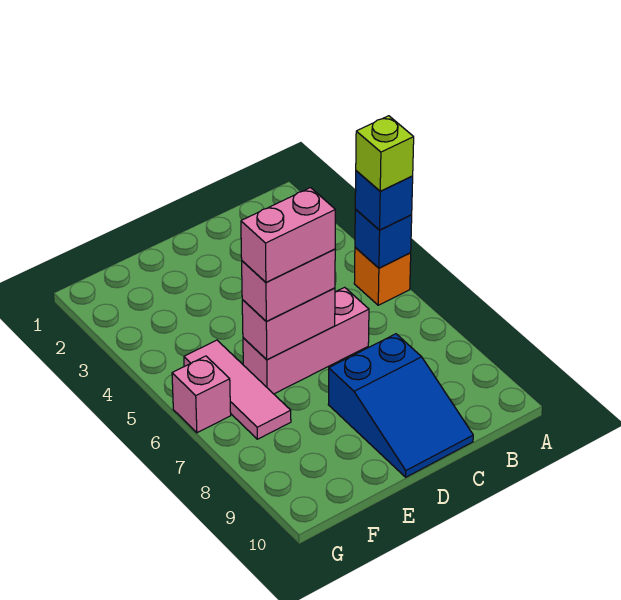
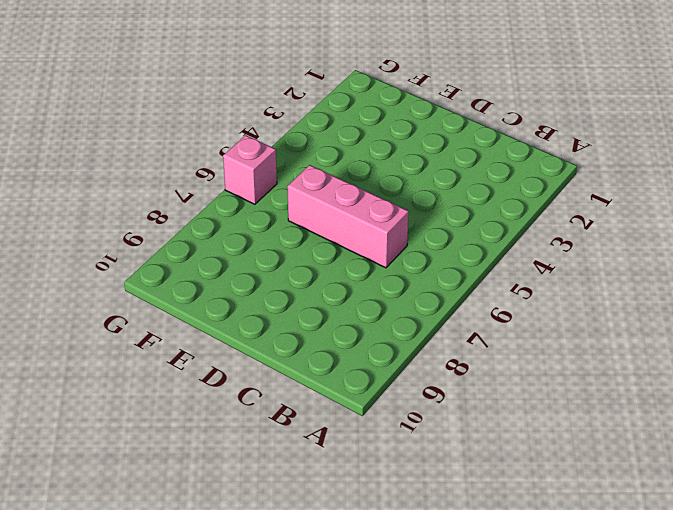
none -> orange 1x1 brick [354,247,411,305]
none -> blue 2x3 slope [328,334,473,477]

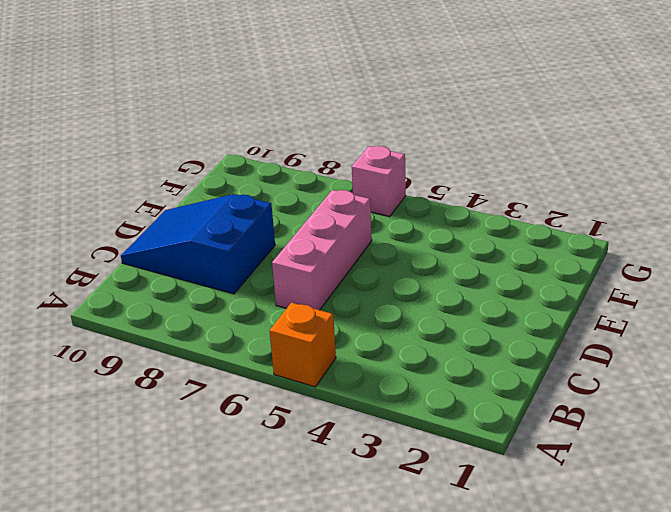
none -> pink 1x3 tile [184,340,291,439]
none -> blue 1x1 brick [355,209,412,268]

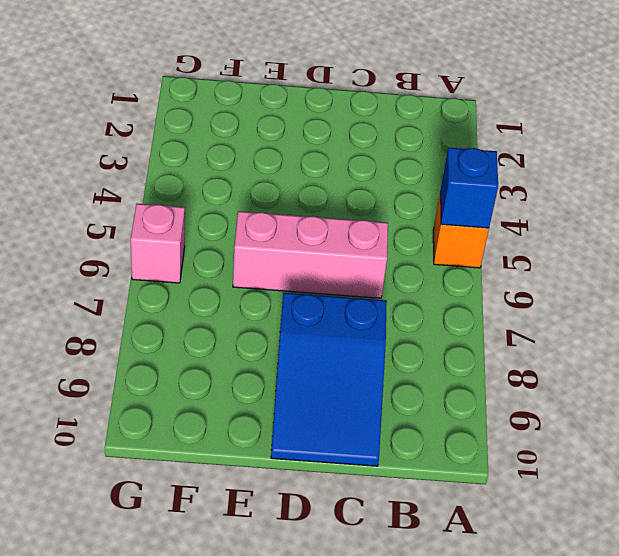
none -> pink 1x3 tile [184,340,291,439]
none -> pink 1x2 brick [242,288,335,360]

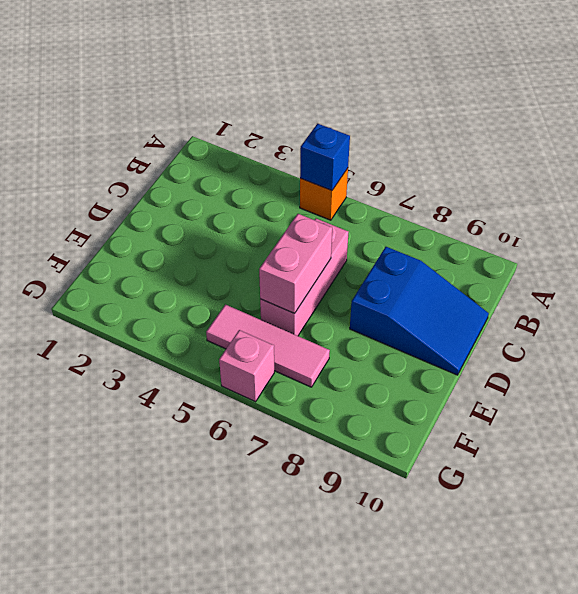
none -> blue 1x1 brick [355,171,413,230]
none -> pink 1x2 brick [242,249,335,322]

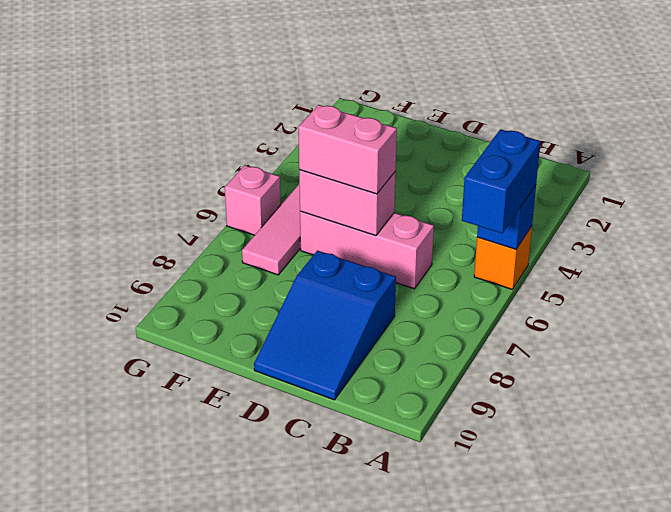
blue 1x2 brick [462,129,540,233] -> blue 1x1 brick [355,171,413,230]
none -> lime 1x1 brick [356,116,414,191]
none -> pink 1x2 brick [241,188,335,283]

